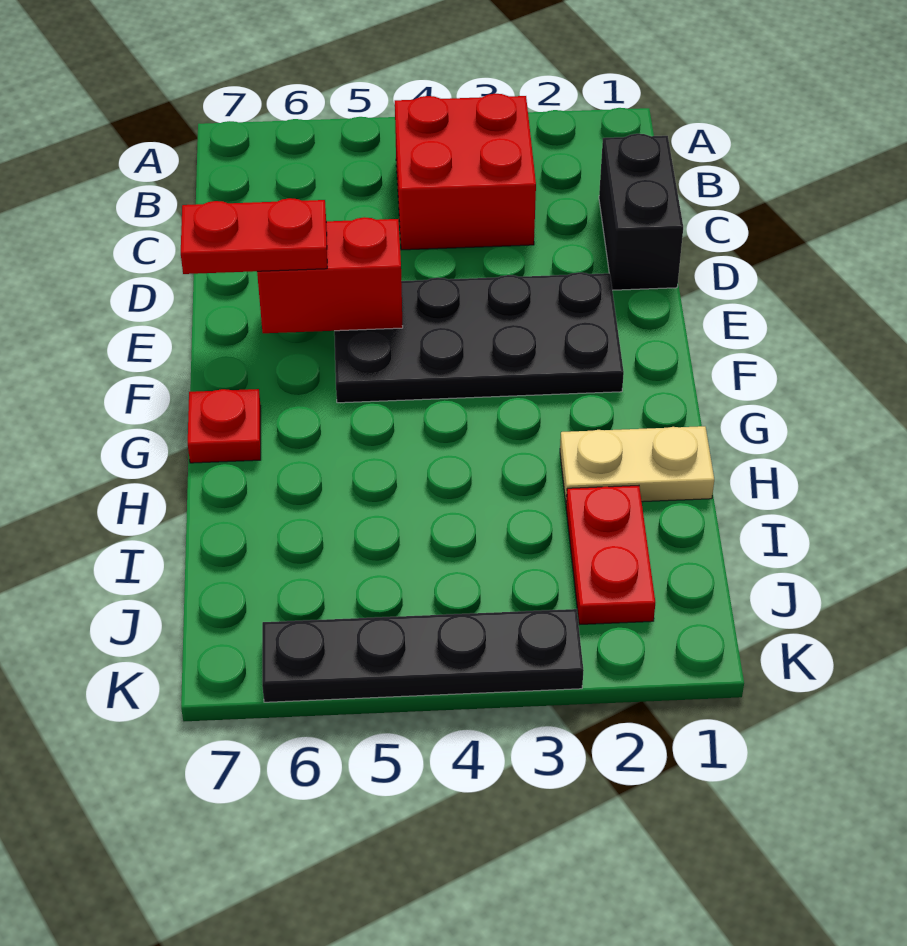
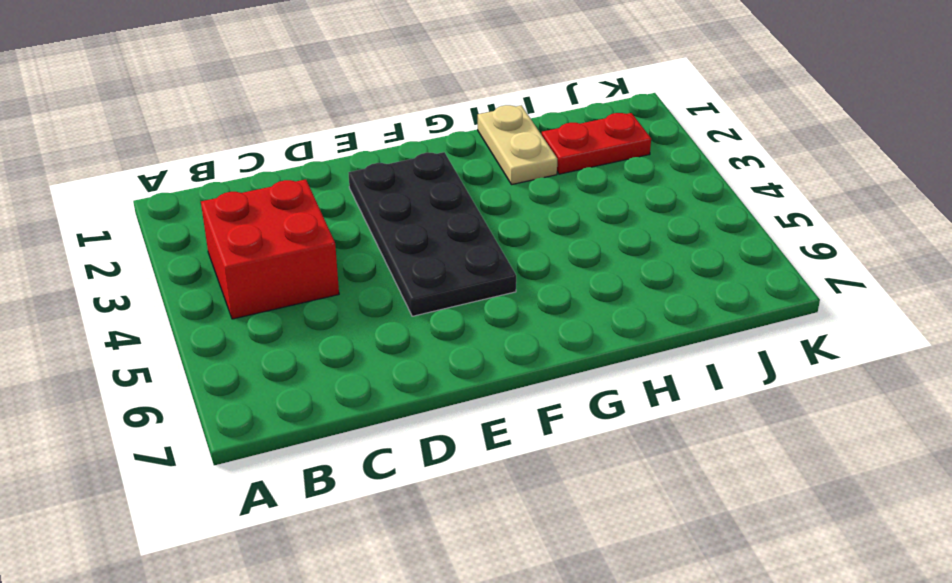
none -> black 1x2 brick [599,134,683,290]
none -> red 1x1 plate [188,389,261,463]

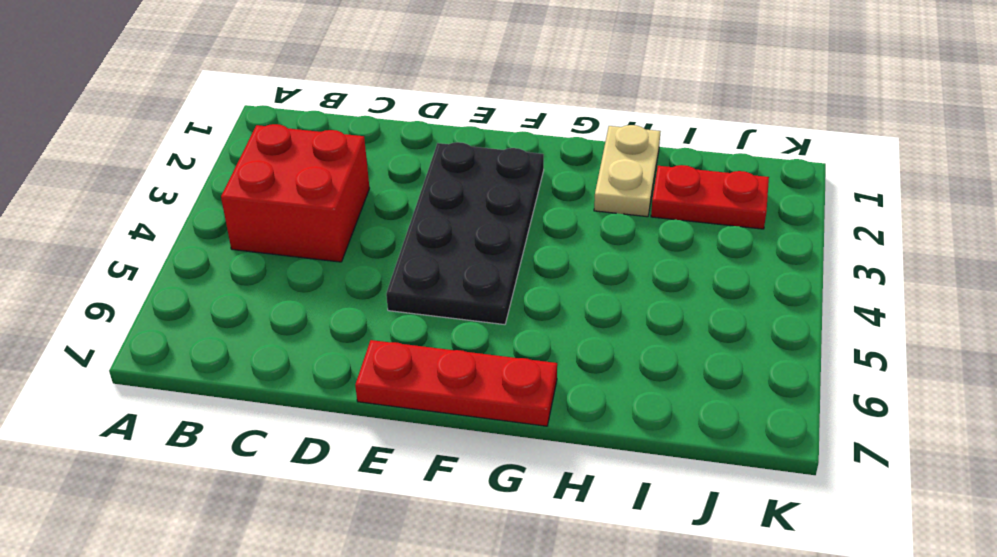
red 1x3 plate [355,340,557,426] -> red 1x1 plate [188,389,261,463]
none -> black 1x2 brick [599,134,683,290]
none -> black 1x4 plate [262,609,584,702]

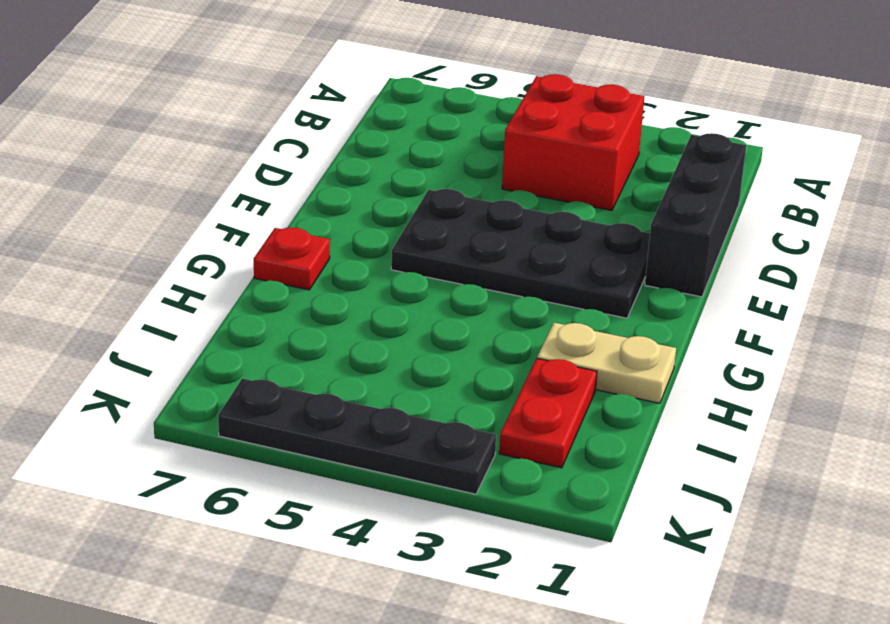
black 1x3 brick [645,133,746,297] -> black 1x2 brick [599,134,683,290]
none -> red 1x2 brick [257,217,403,333]
none -> red 1x2 plate [181,198,327,274]

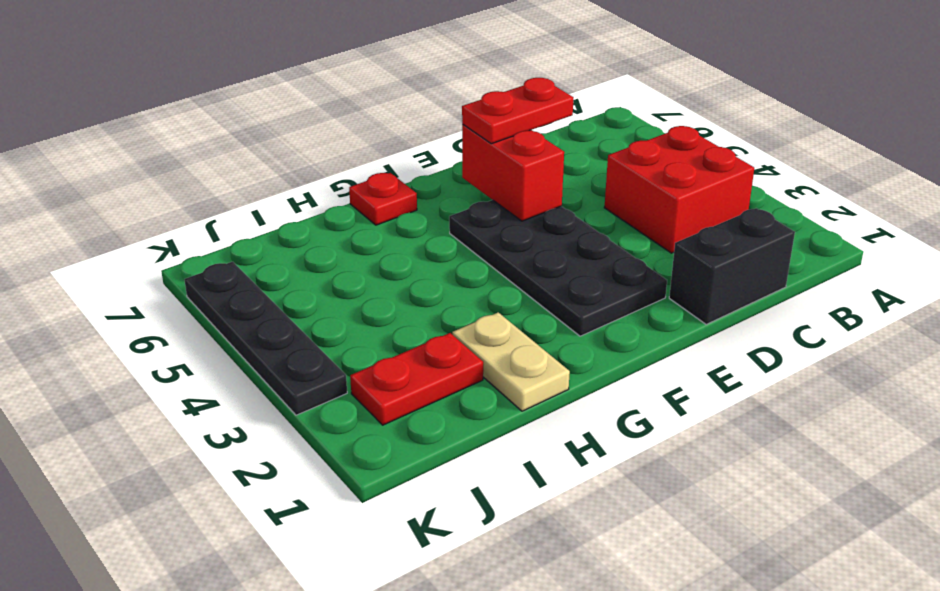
red 1x2 plate [462,78,574,144] -> red 1x2 plate turned to [181,198,327,274]

